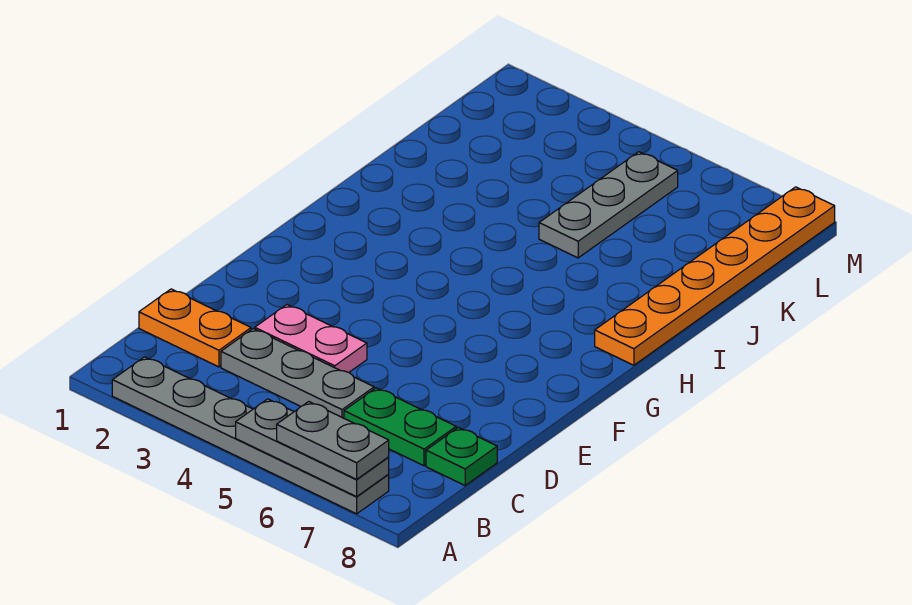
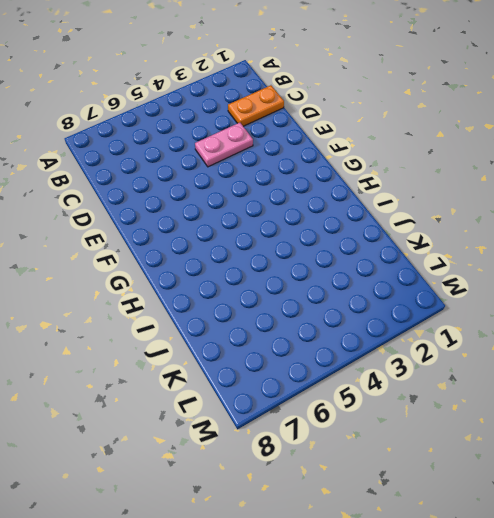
none -> grey 1x6 plate [112,357,389,514]
none -> grey 1x3 plate [221,329,374,418]

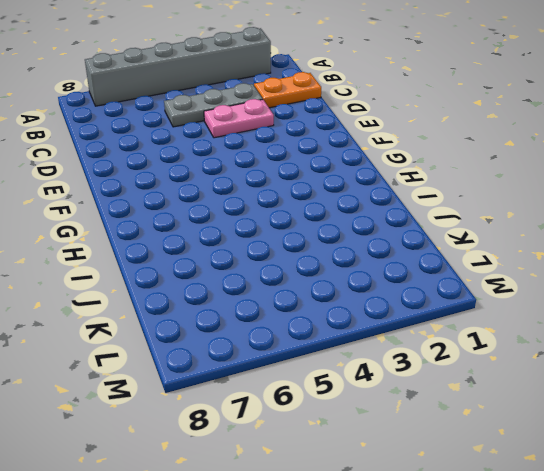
grey 1x6 brick [85,27,271,106] -> grey 1x6 plate [112,357,389,514]
none -> green 1x2 plate [344,388,456,466]
none -> green 1x1 plate [426,427,497,485]

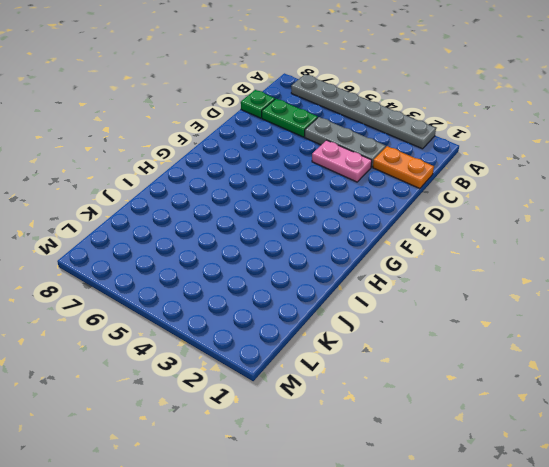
none -> orange 1x6 plate [595,187,835,365]
none -> grey 1x3 plate [539,152,678,258]

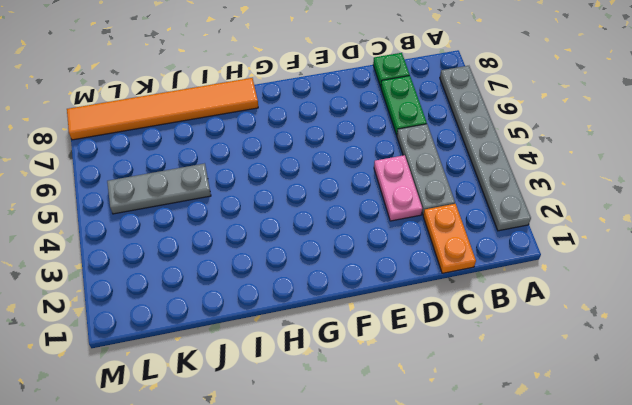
orange 1x6 tile [67,78,258,140] -> orange 1x6 plate [595,187,835,365]
none -> grey 1x3 plate [236,399,389,497]
none -> grey 1x2 plate [277,402,389,479]

